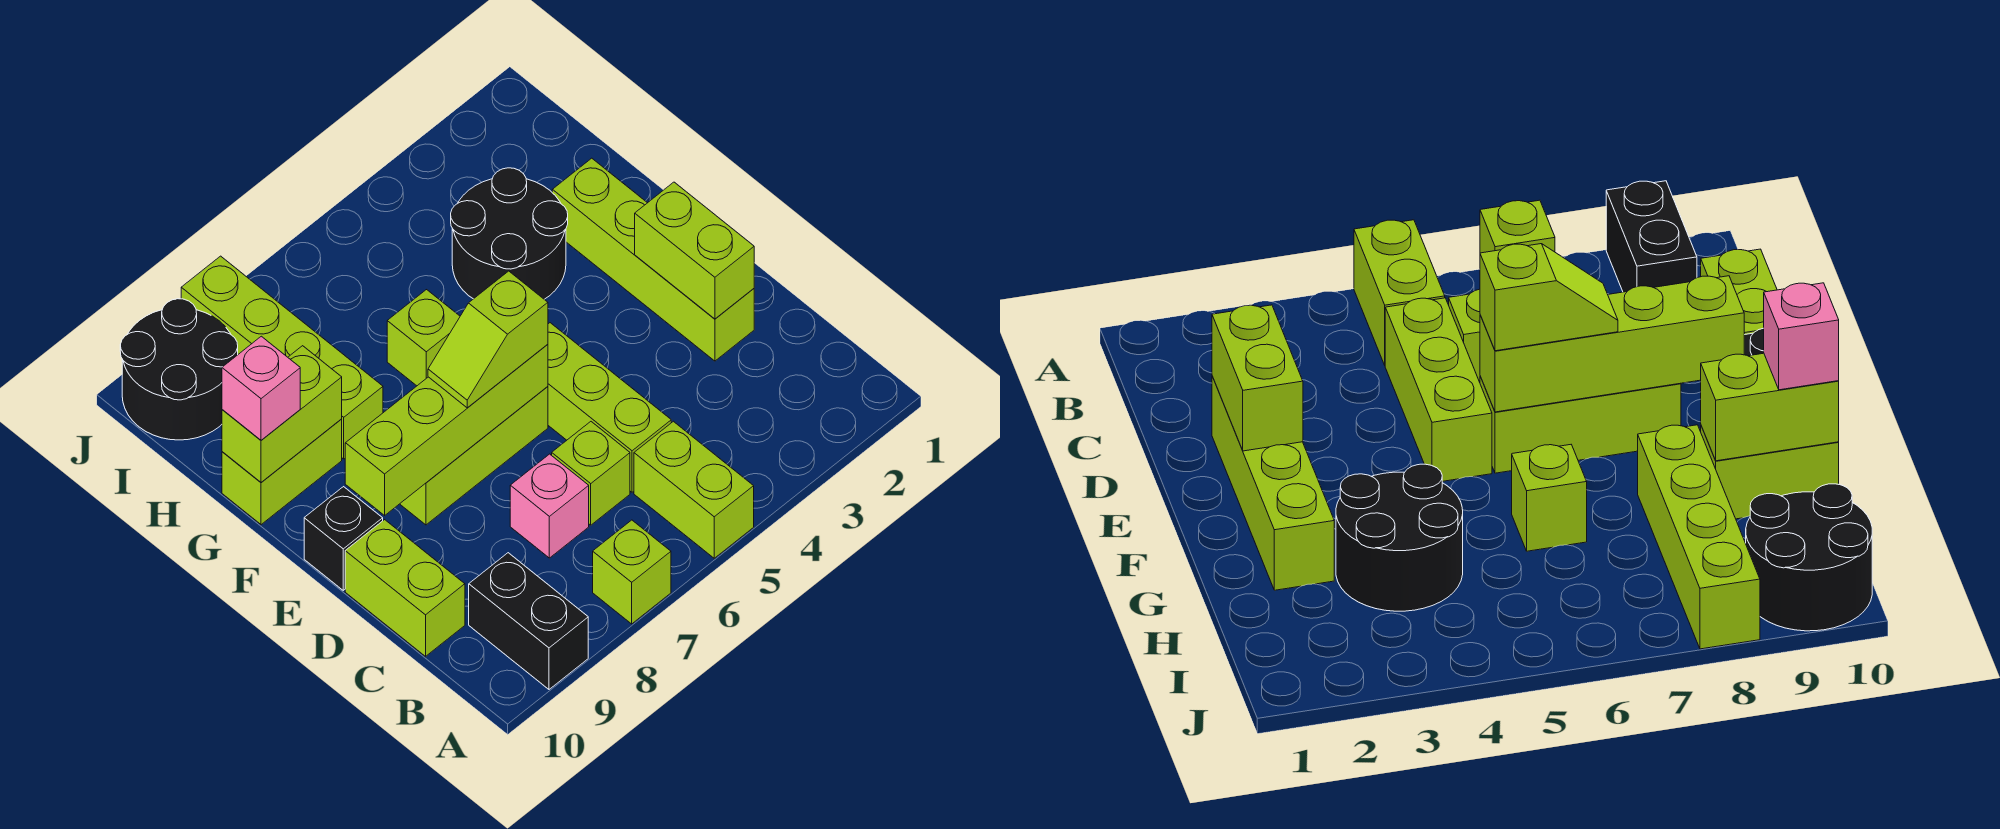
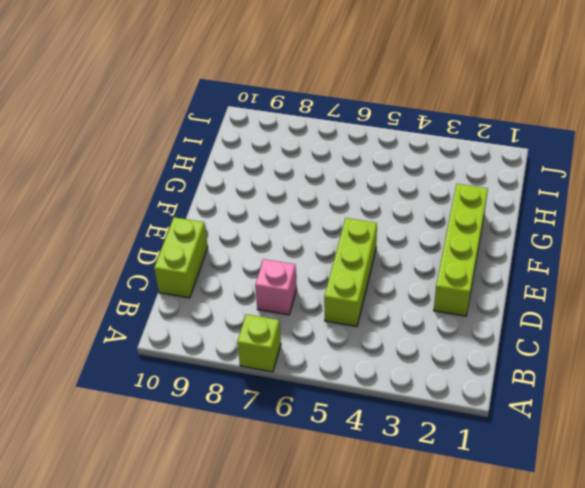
none -> lime 1x2 brick [634,421,754,558]
none -> black 1x2 brick [469,553,588,689]
none -> lime 1x1 brick [552,422,630,525]

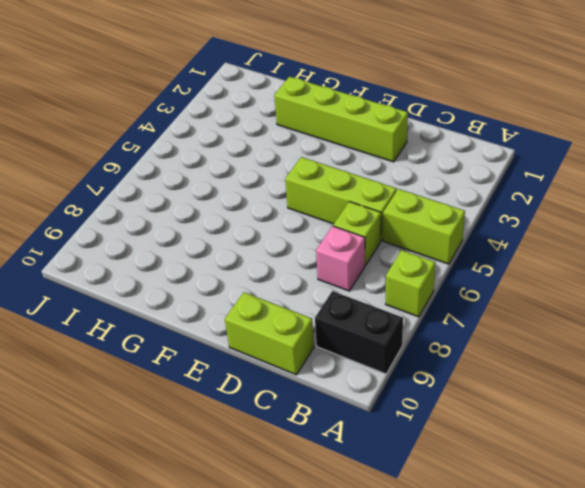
none -> lime 1x3 brick [400,387,548,525]
none -> black 1x1 brick [304,487,383,590]
none -> black 2x2 round brick [451,168,568,299]

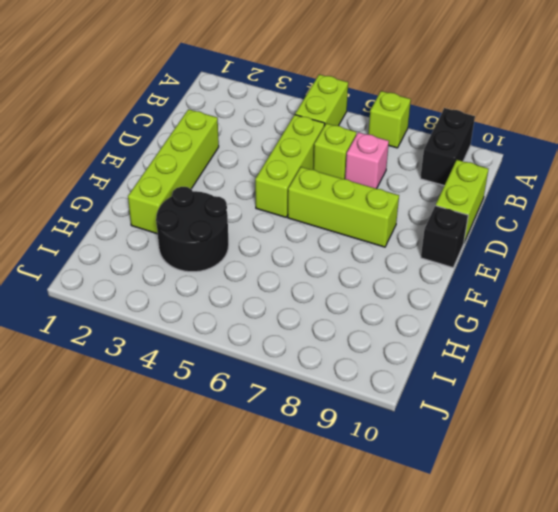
none -> lime 1x1 brick [387,290,460,386]
none -> lime 1x4 brick [181,256,383,459]
none -> lime 1x2 brick [222,419,342,525]

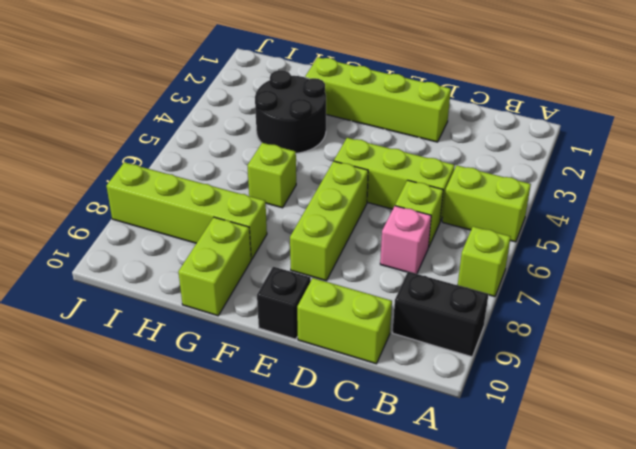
none -> black 2x2 round brick [120,299,238,440]
none -> lime 1x2 brick [635,182,754,319]
none -> lime 1x4 brick [345,344,548,515]

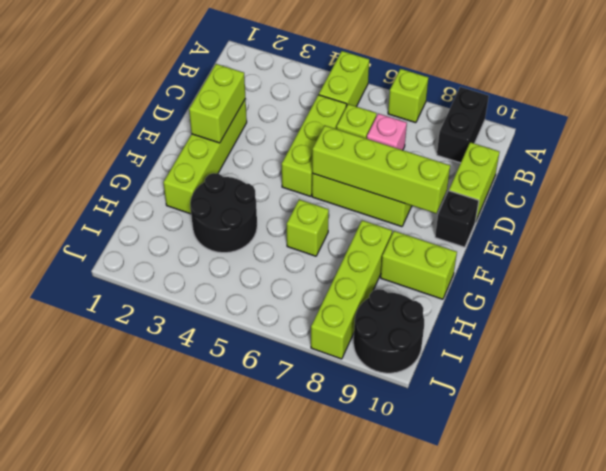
none -> lime 1x2 brick [222,346,342,482]
none -> lime 1x2 slope [428,271,548,408]
none -> pink 1x1 brick [222,336,300,440]

